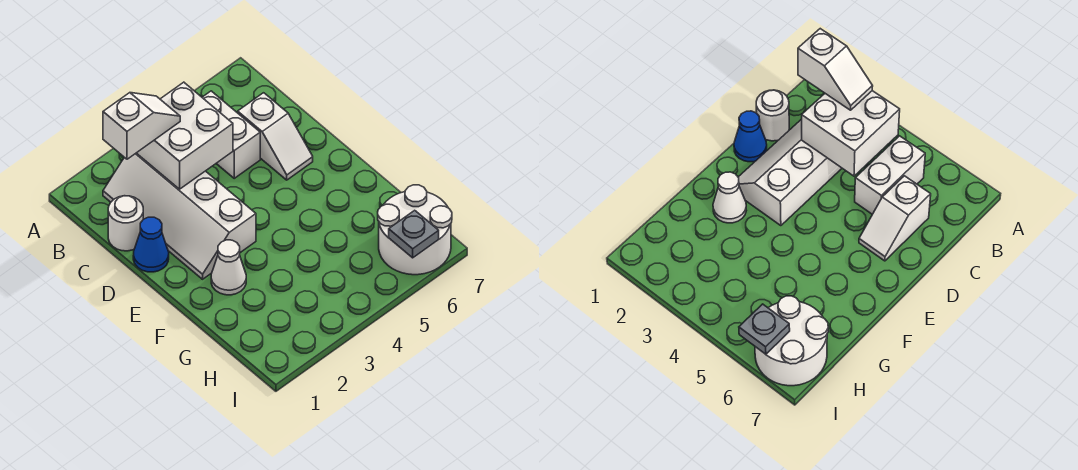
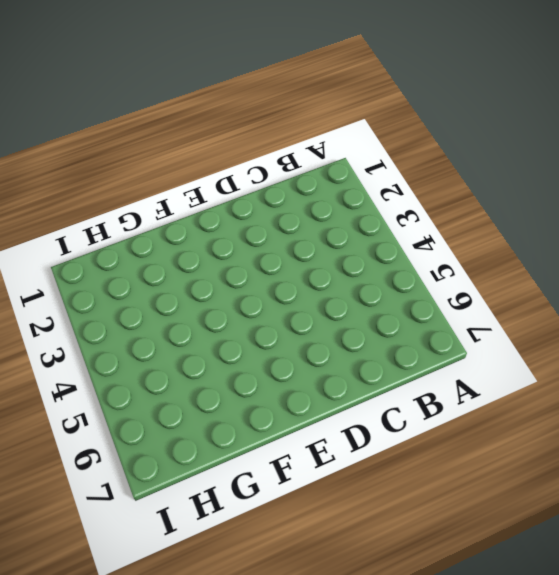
none -> white 2x4 slope [103,153,256,279]
none -> white 1x2 brick [202,91,260,178]

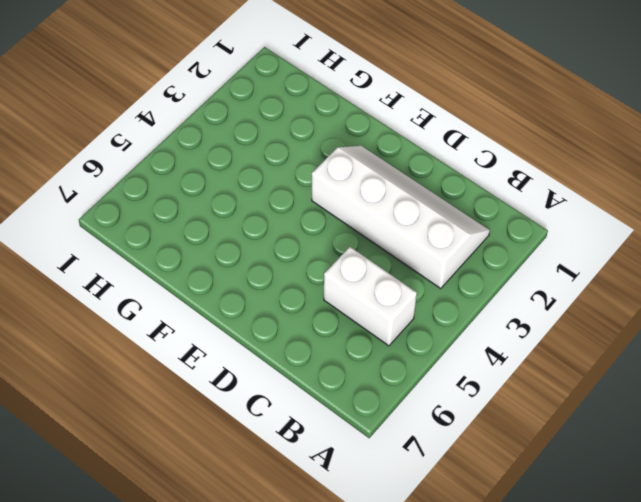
none -> white 1x1 round brick [108,196,143,251]
none -> white 1x2 slope [238,93,313,180]

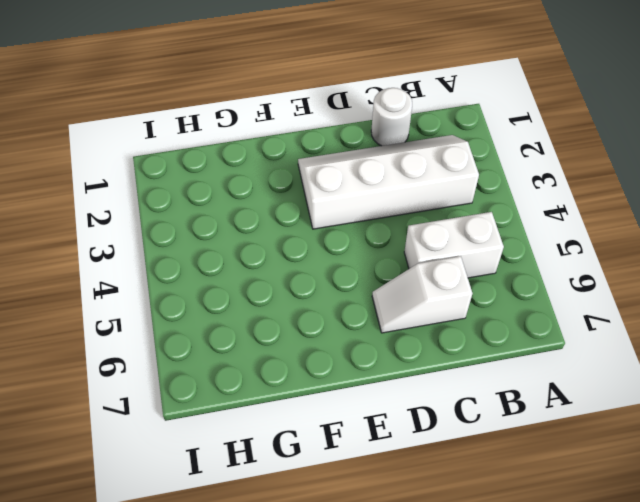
none -> blue 1x1 cone [133,217,169,272]
none -> white 1x1 cone [211,240,246,295]

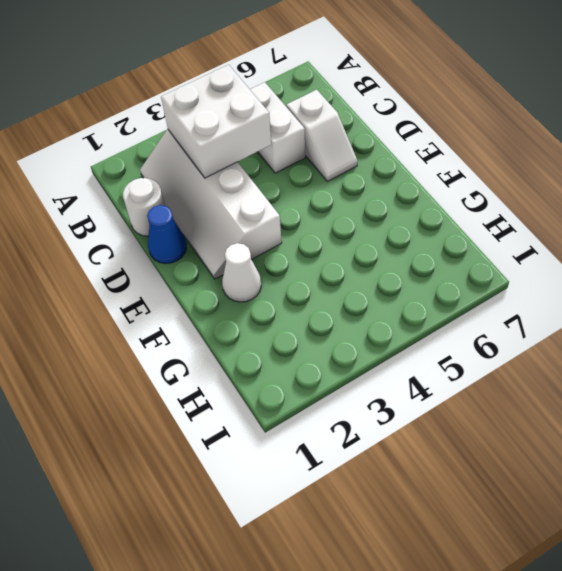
none -> white 2x2 round brick [378,185,452,275]
none -> grey 1x1 plate [389,210,439,258]

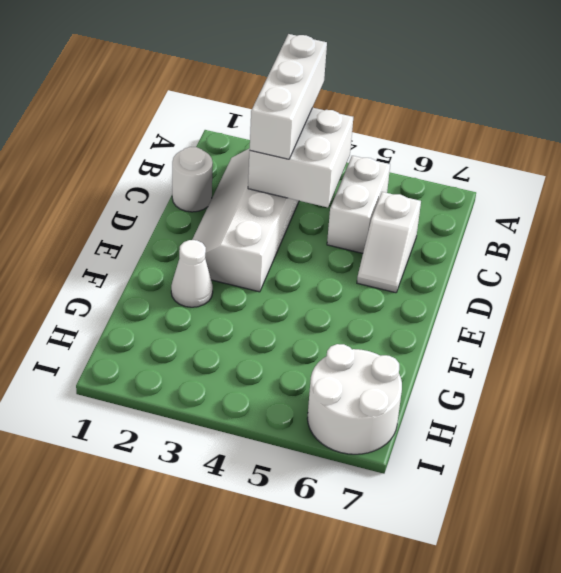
white 1x3 brick [250,34,327,159] -> white 1x2 slope [103,93,180,159]
none -> blue 1x1 cone [133,217,169,272]
none -> grey 1x1 plate [389,210,439,258]

